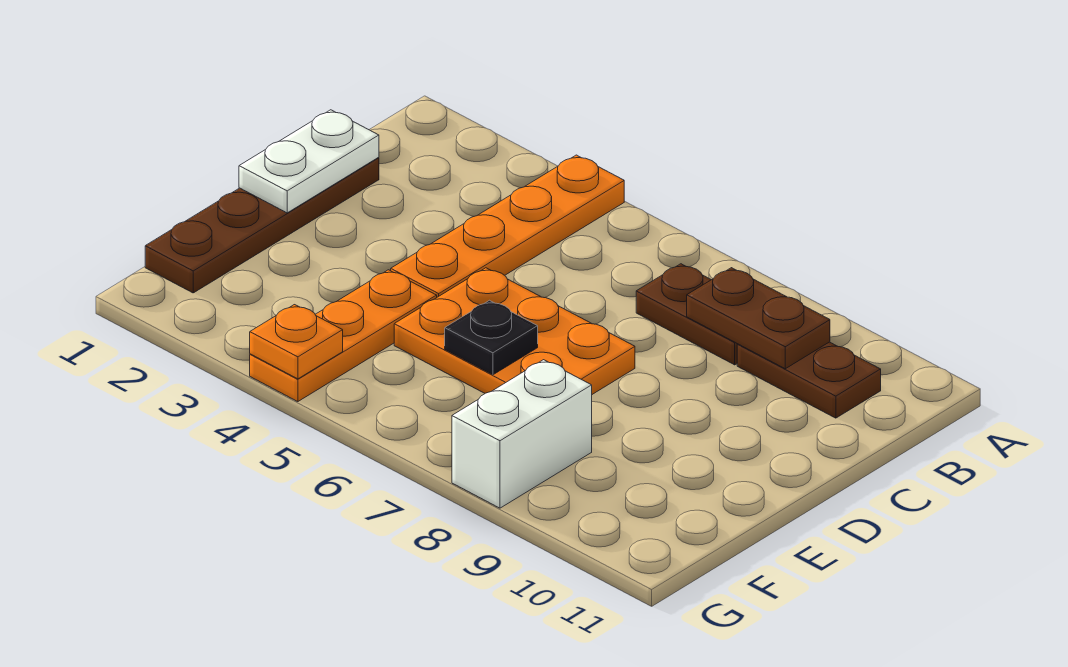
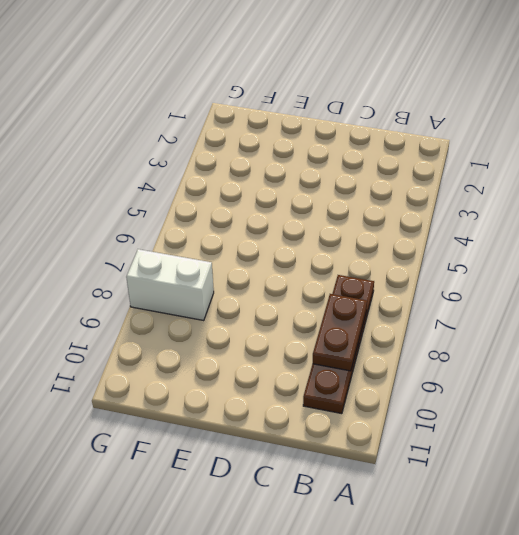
none -> orange 1x4 plate [391,155,624,297]
none -> brown 1x4 plate [145,158,379,293]

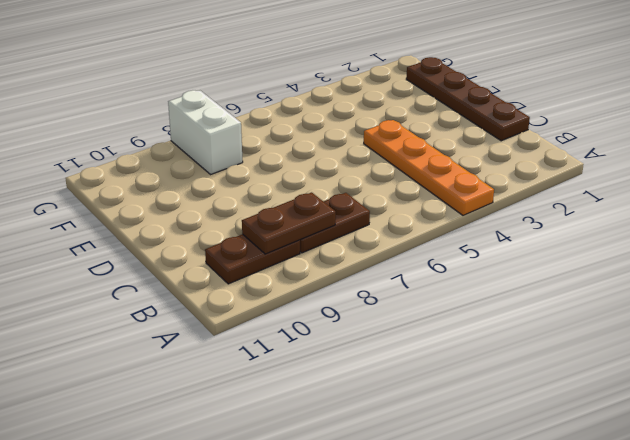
none -> orange 2x3 plate [394,268,635,394]
none -> orange 1x3 plate [250,270,437,402]

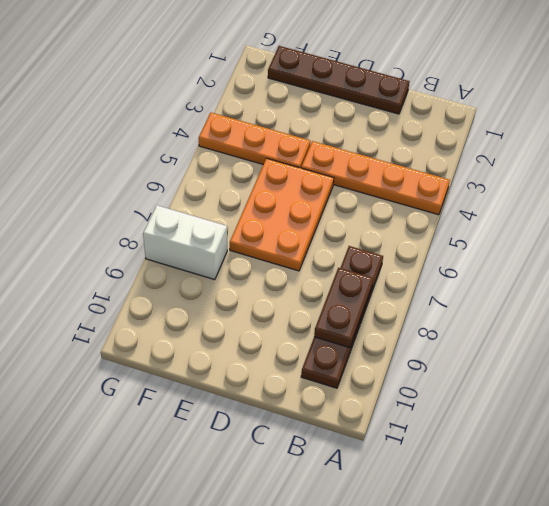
none -> white 1x2 plate [239,110,379,213]
none -> black 1x1 plate [445,300,538,375]

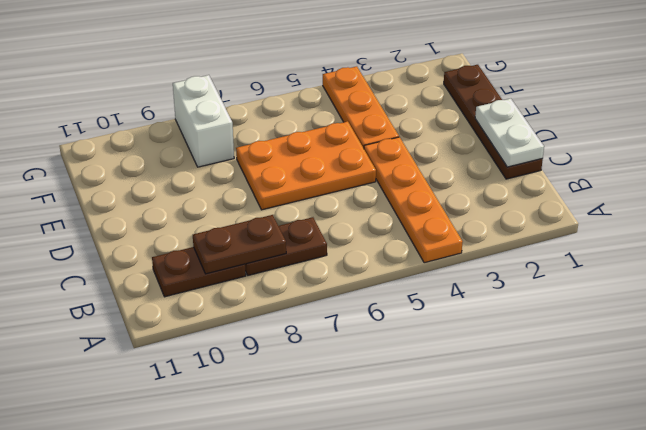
none -> black 1x1 plate [445,300,538,375]
none -> orange 1x1 plate [250,305,343,379]

